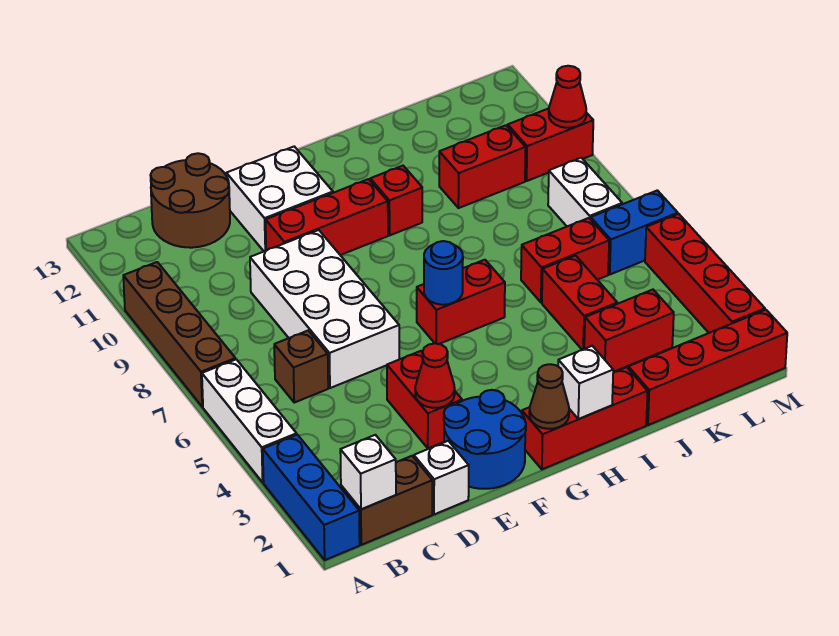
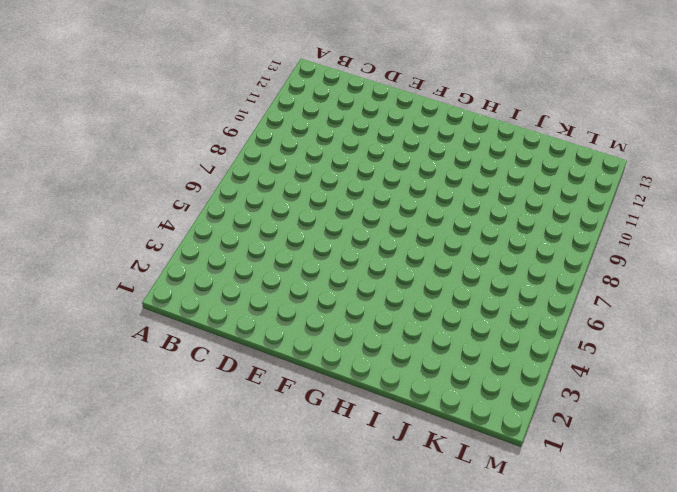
none -> blue 1x3 brick [263,435,360,560]
none -> white 1x3 brick [202,359,297,482]
none -> brown 1x4 brick [123,262,235,407]
none -> brown 1x2 brick [341,456,432,545]

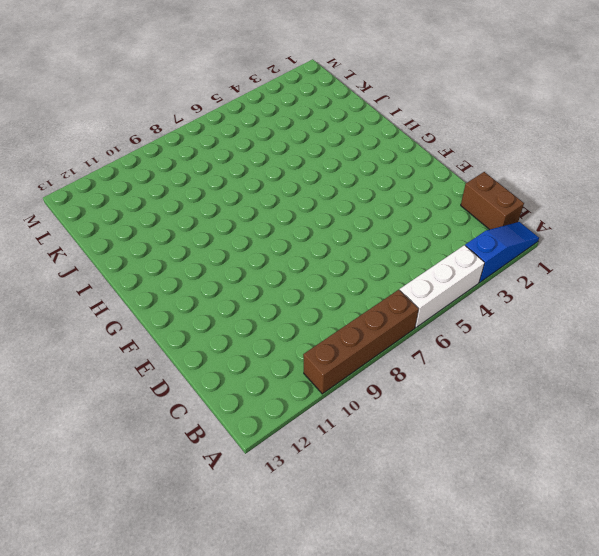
blue 1x3 slope [465,222,539,283] -> blue 1x3 brick [263,435,360,560]
none -> brown 1x1 brick [274,331,328,403]
none -> brown 2x2 round brick [151,153,230,248]
none -> white 1x1 brick [414,441,469,514]
none -> white 2x4 brick [250,230,399,388]

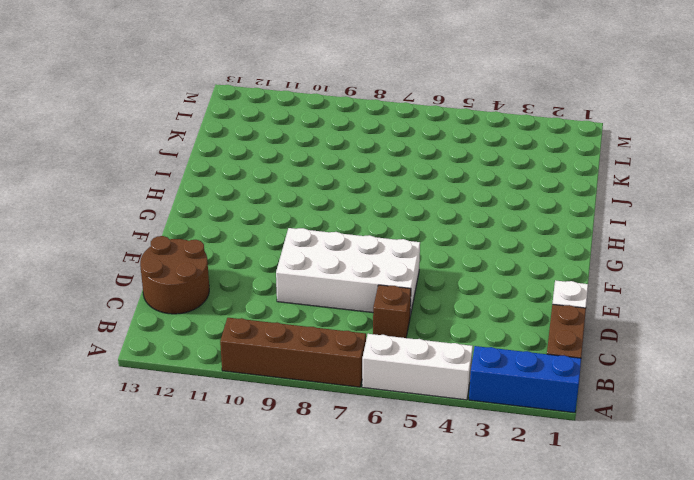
none -> blue 2x2 round brick [444,390,526,489]
none -> red 1x2 brick [387,351,462,448]
none -> red 1x3 brick [266,179,388,255]
none -> white 2x2 brick [226,147,333,251]

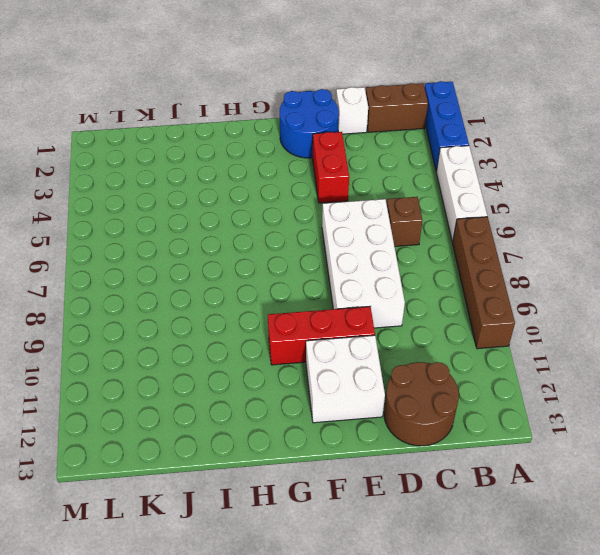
none -> red 1x3 brick [522,367,648,469]
none -> red 1x2 brick [417,260,505,344]
none -> red 1x1 brick [370,166,422,235]
none -> red 1x4 brick [628,310,787,425]

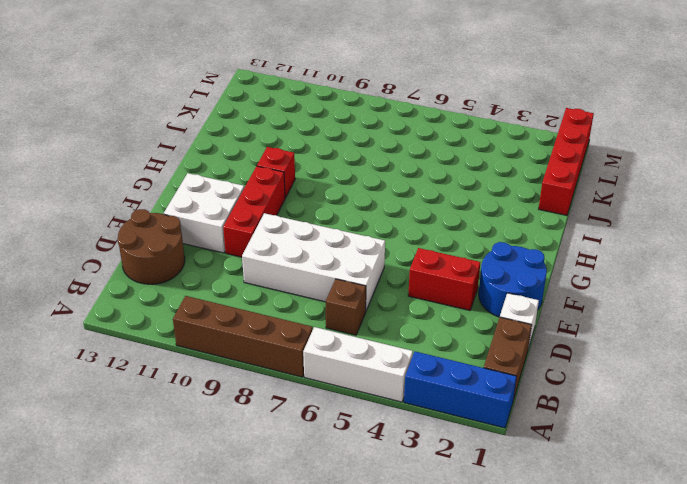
none -> red 1x3 brick [522,367,648,469]
none -> red 1x2 brick [417,260,505,344]
none -> red 1x2 brick [584,290,674,372]
none -> red 1x2 brick [542,256,617,350]

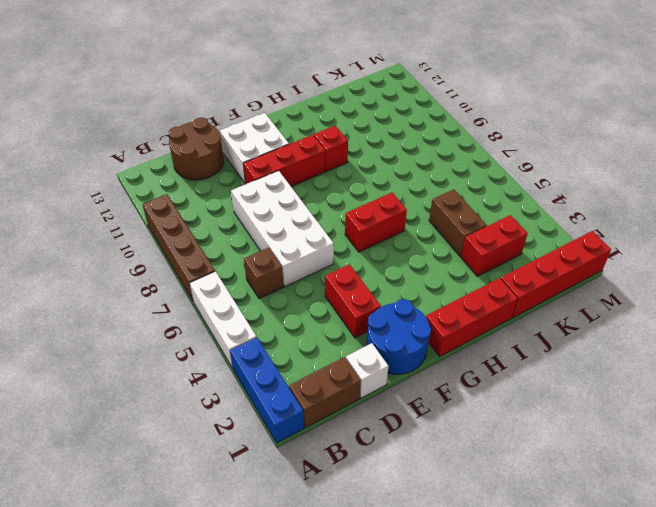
brown 1x2 brick [429,189,487,257] -> red 1x2 brick [542,256,617,350]
none -> red 1x2 brick [521,218,609,302]
none -> red 1x2 brick [439,125,526,208]
none -> blue 1x2 brick [591,190,678,274]
none -> white 1x2 brick [548,158,622,226]

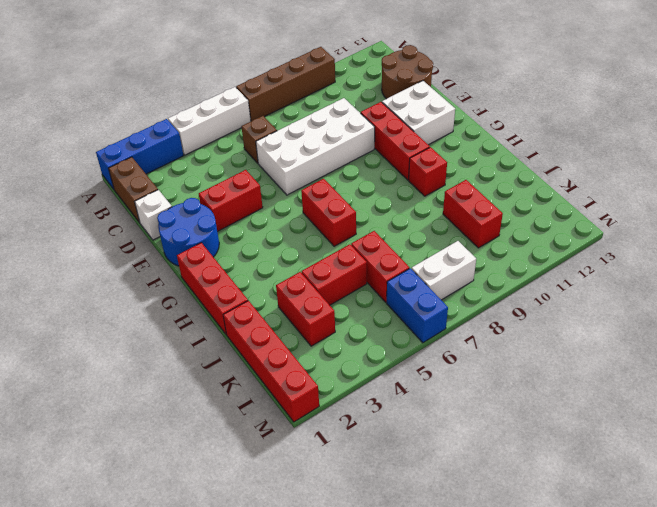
none -> red 1x2 brick [508,108,593,181]
none -> red 1x4 brick [645,214,765,333]
none -> white 1x1 brick [340,435,396,509]
none -> red 1x1 cone [415,343,455,408]

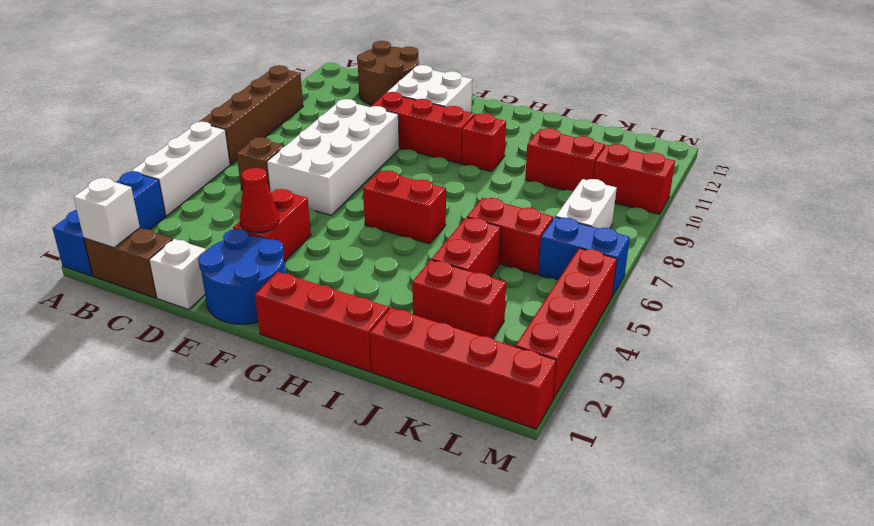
none -> brown 1x1 cone [529,364,569,429]
none -> blue 1x1 round brick [424,241,463,305]
none -> white 1x1 brick [558,346,613,419]
none -> red 1x1 cone [549,66,586,128]

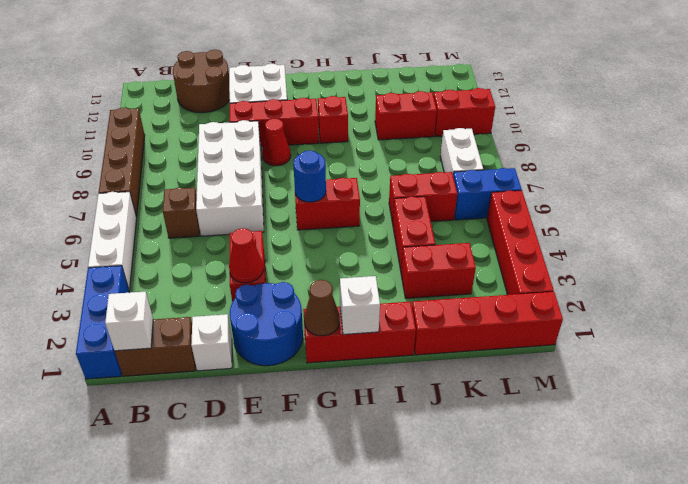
red 1x1 cone [262,119,291,166] -> red 1x1 cone moved to [549,66,586,128]

